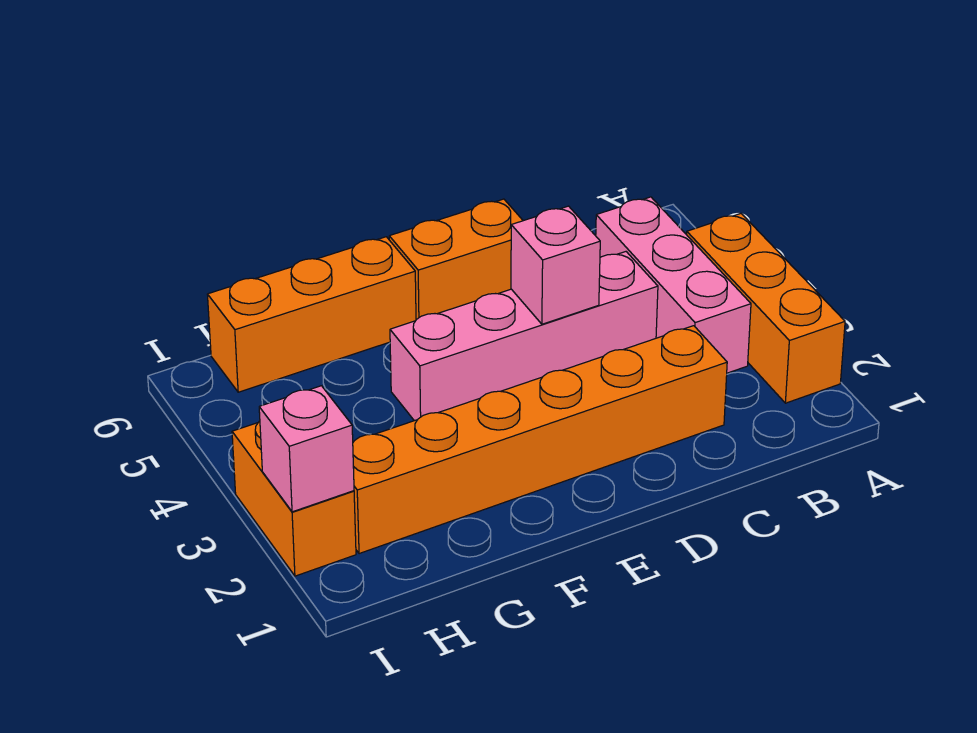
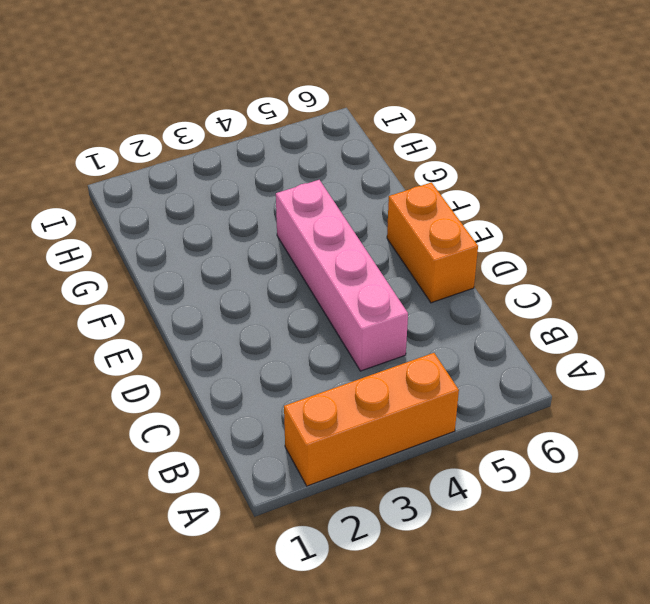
none -> pink 1x3 brick [596,197,751,373]
none -> orange 1x6 brick [353,326,727,554]

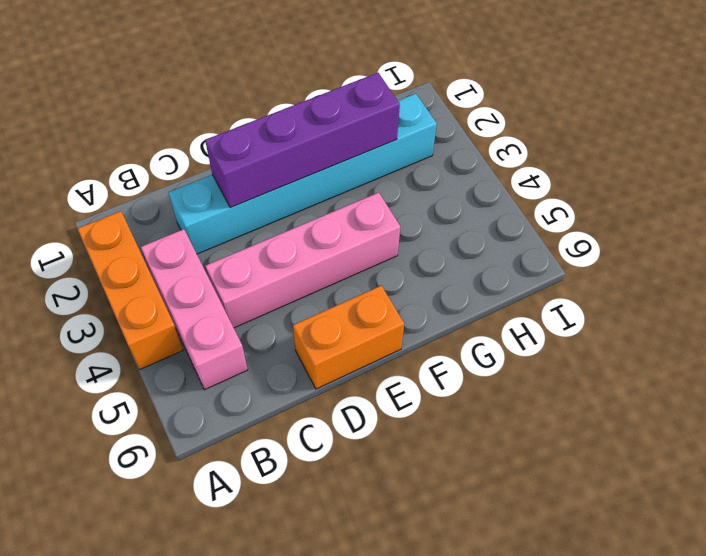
cyan 1x6 brick [168,94,437,254] -> orange 1x6 brick [353,326,727,554]
purple 1x4 brick [205,73,400,208] -> none
none -> orange 1x3 brick [207,237,416,392]
none -> orange 1x2 brick [232,421,356,576]

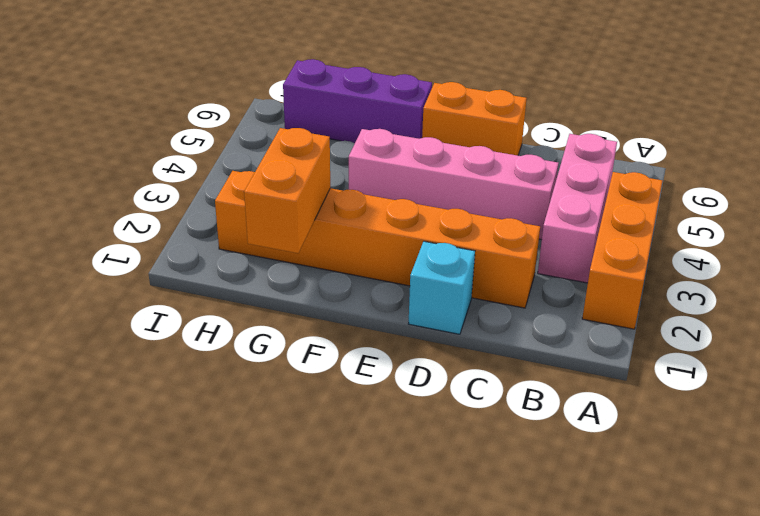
cyan 1x1 brick [408,241,475,334] -> none
purple 1x3 brick [283,59,432,143] -> orange 1x3 brick [207,237,416,392]
orange 1x2 brick [244,128,330,253] -> orange 1x2 brick moved to [232,421,356,576]
none -> pink 1x1 brick [511,206,600,324]
none -> pink 1x1 brick [259,386,354,512]

